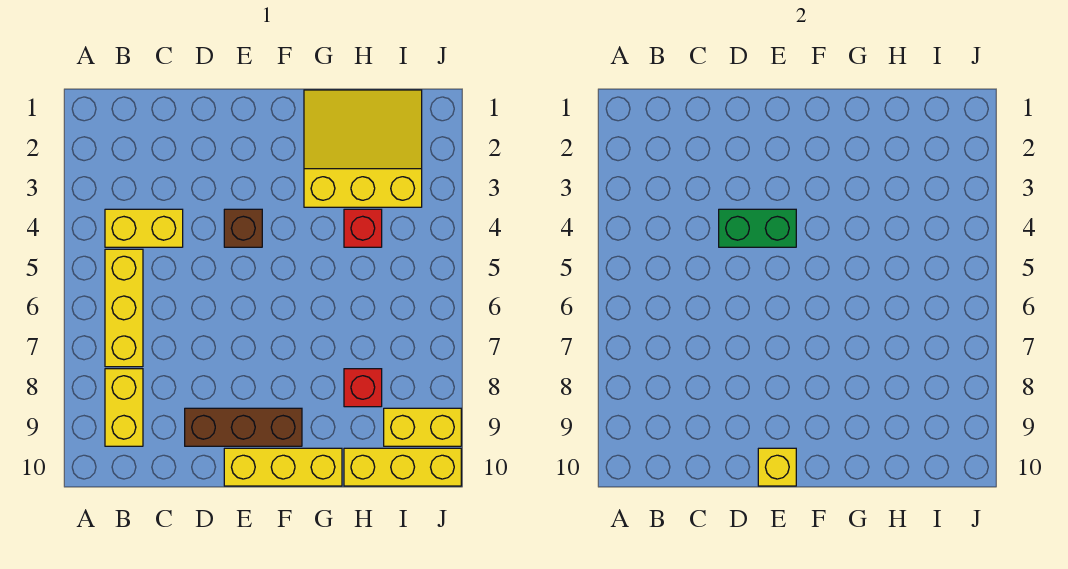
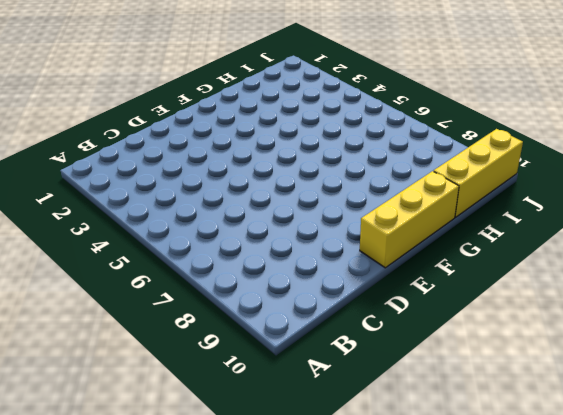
none -> yellow 1x2 brick [105,209,183,247]
none -> yellow 1x3 brick [105,249,143,367]
none -> yellow 1x2 brick [105,369,143,446]

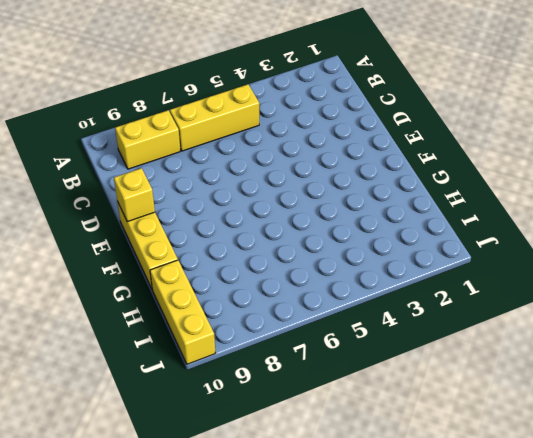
none -> yellow 1x2 brick [105,209,183,247]
none -> brown 1x3 brick [185,408,302,446]
none -> brown 1x1 brick [224,209,262,247]

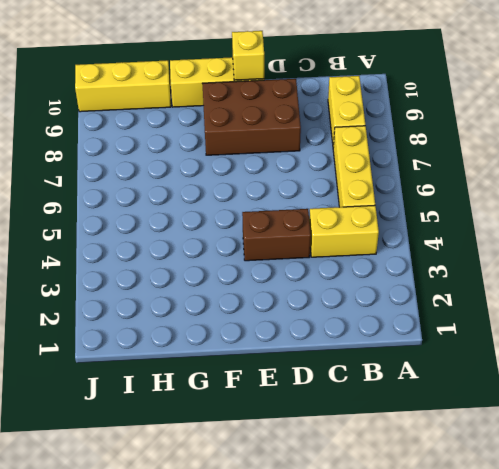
brown 1x2 brick [242,209,311,261] -> brown 1x1 brick [224,209,262,247]
brown 2x3 brick [202,79,301,155] -> brown 1x3 brick [185,408,302,446]
none -> yellow 3x3 slope [304,90,422,207]
none -> red 1x1 brick [344,209,382,247]
none -> red 1x1 brick [344,369,382,407]

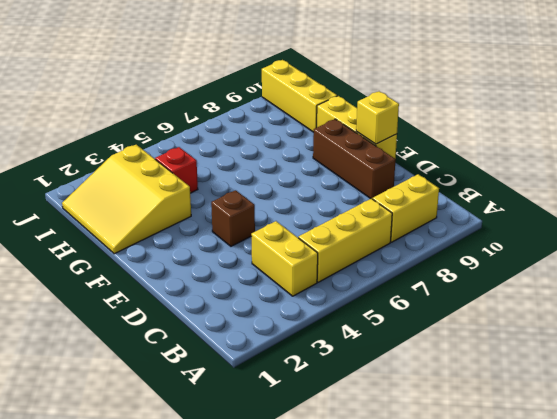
none -> red 1x1 brick [344,369,382,407]
none -> yellow 1x2 brick [384,408,461,446]
none -> green 1x2 brick [719,209,796,247]

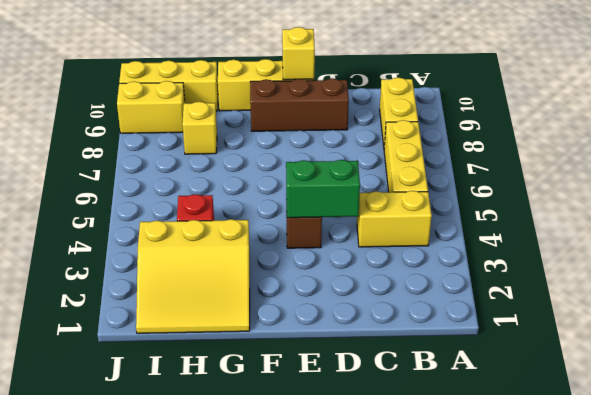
yellow 1x1 brick [182,102,217,154] -> red 1x1 brick [344,369,382,407]

